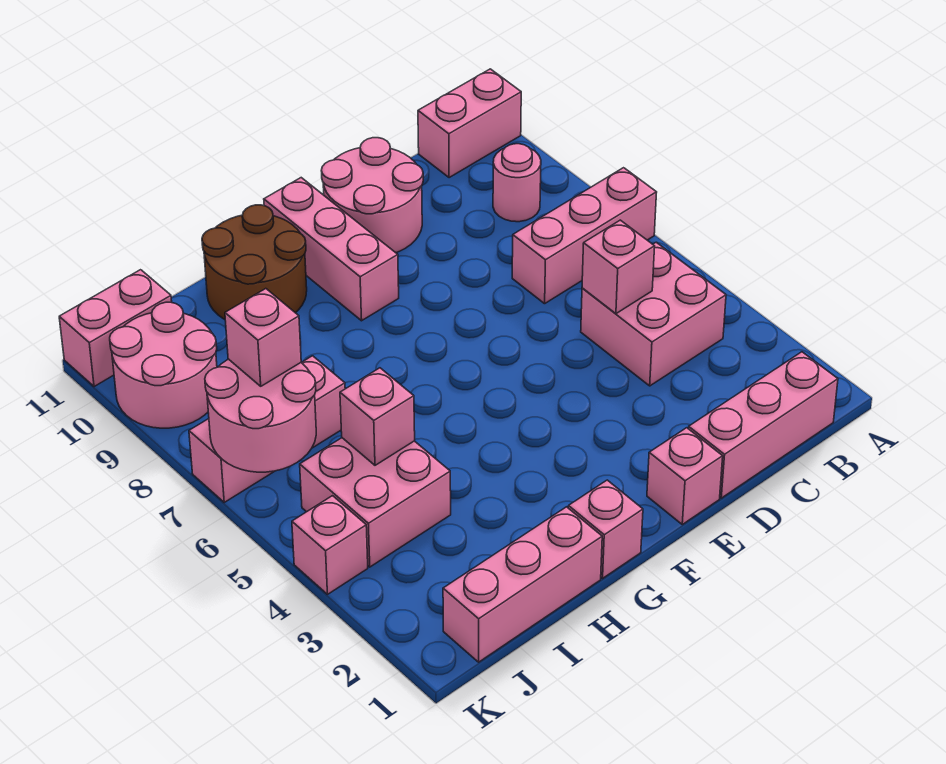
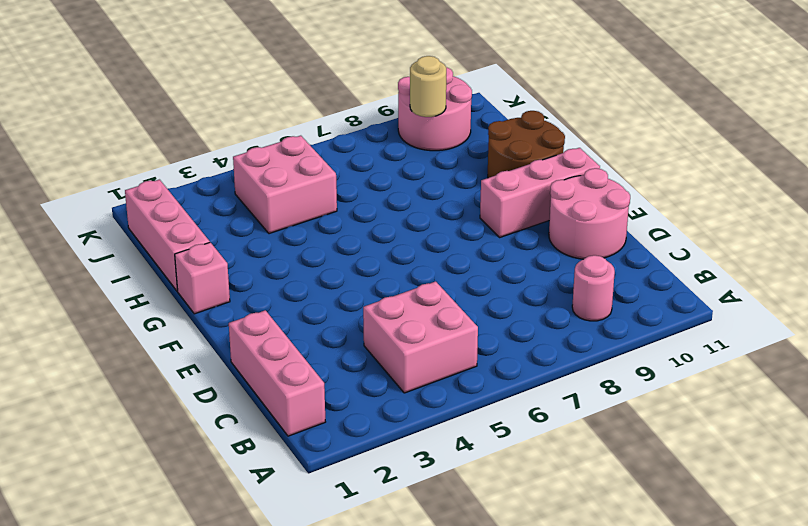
tan 1x1 round brick [410,56,446,117] -> none
none -> pink 1x3 brick [512,168,657,304]
none -> pink 1x2 brick [418,69,521,178]
none -> pink 1x1 brick [647,428,723,524]

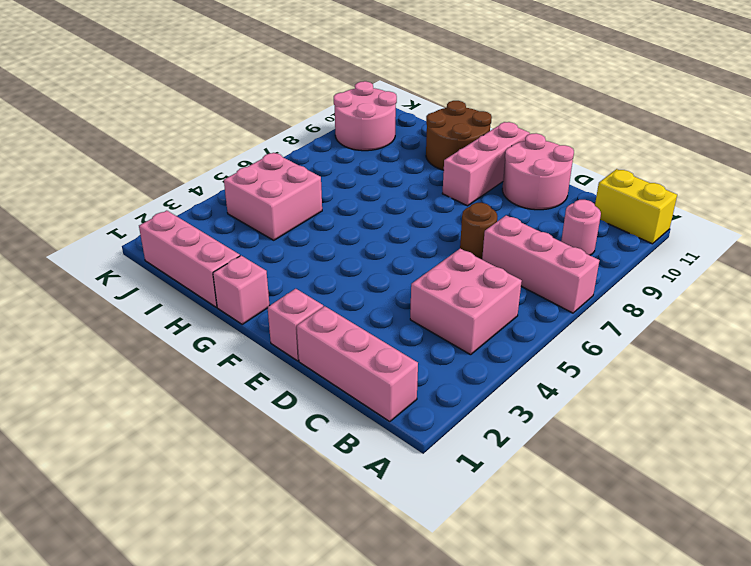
yellow 1x2 brick [595,169,677,244] -> pink 1x2 brick [418,69,521,178]
brown 1x1 round brick [460,203,497,259] -> none
none -> pink 1x3 brick [189,356,345,502]
none -> pink 1x2 brick [59,270,172,387]
none -> pink 1x1 brick [292,496,368,594]

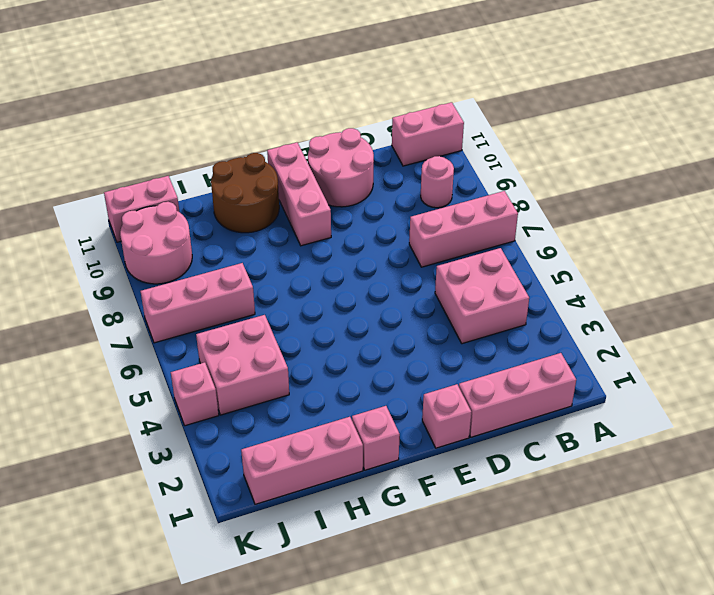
none -> pink 1x1 brick [582,220,655,314]
none -> pink 1x1 brick [340,368,415,465]
none -> pink 2x2 round brick [205,359,316,472]

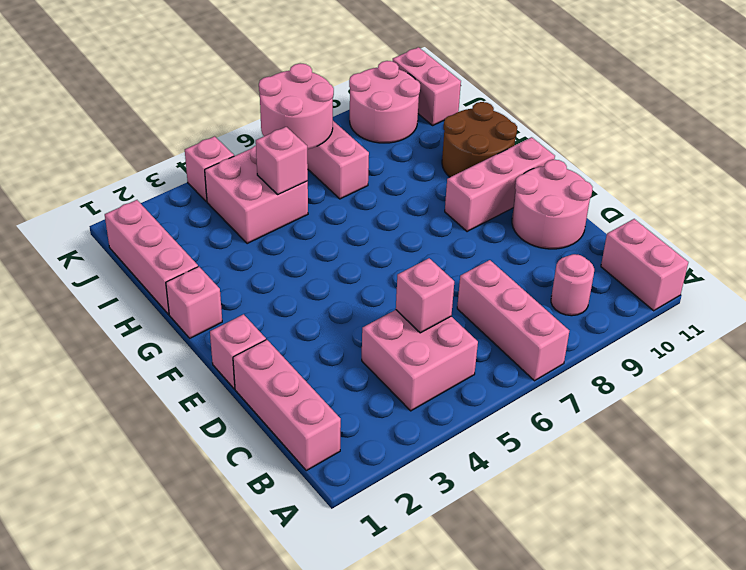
none -> pink 1x1 brick [225,289,301,386]

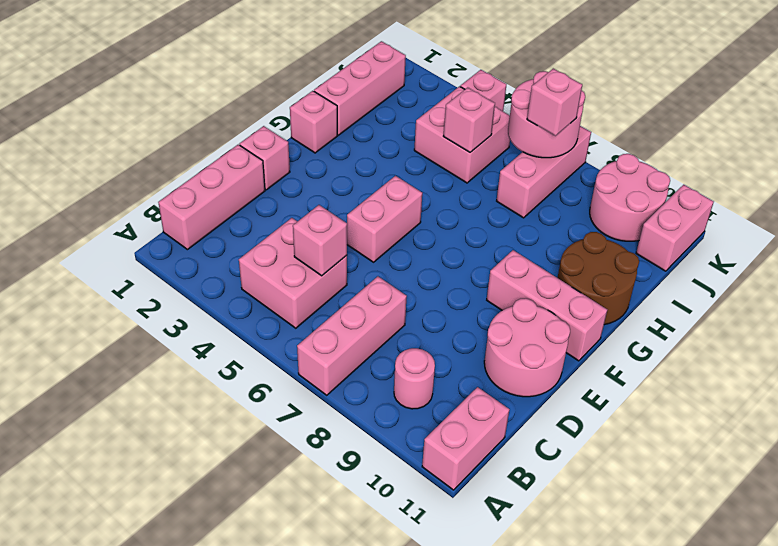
pink 1x2 brick [347,176,422,262] -> none

